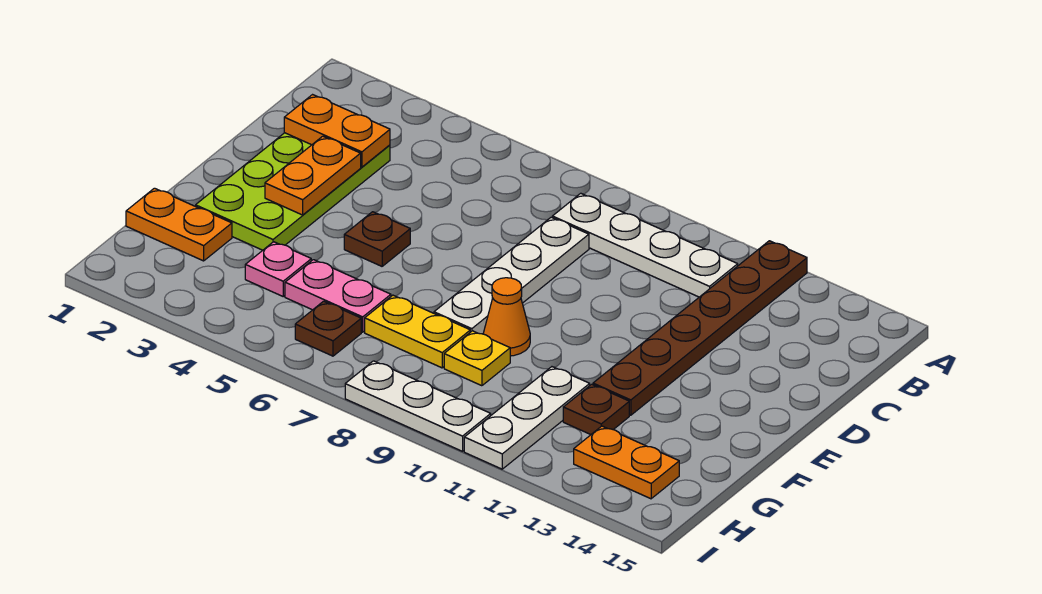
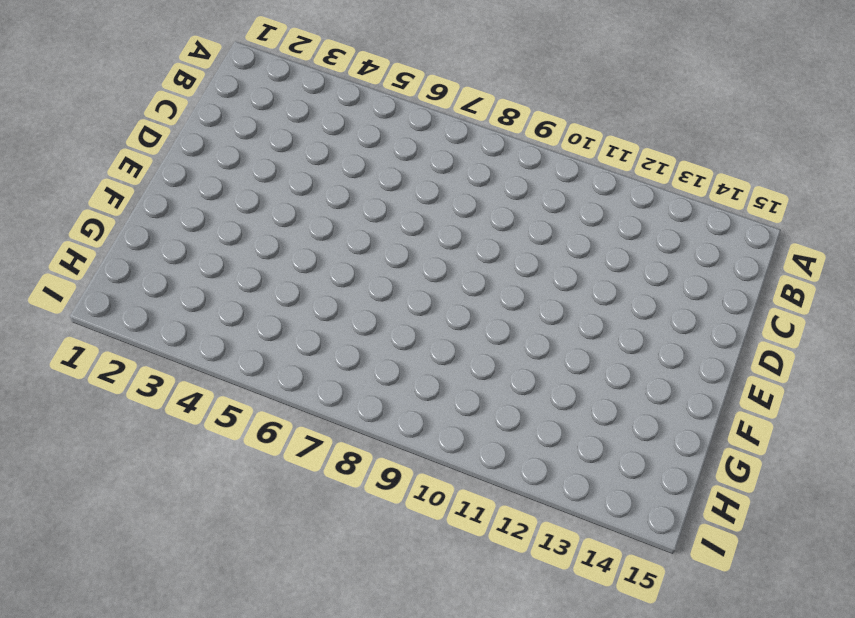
none -> brown 1x6 plate [593,241,807,415]
none -> white 1x4 plate [552,193,738,297]
none -> lime 2x4 plate [196,133,390,250]

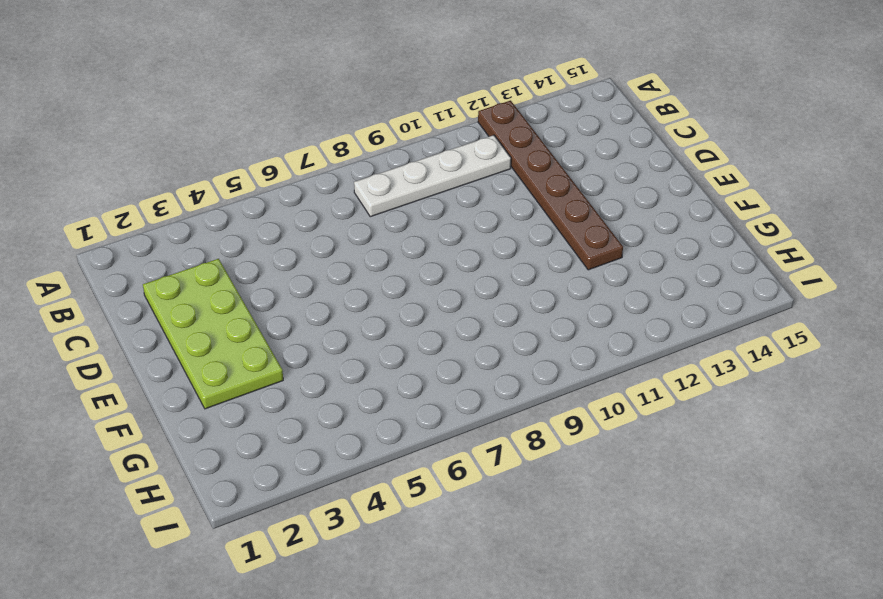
none -> white 1x4 plate [434,217,589,334]
none -> brown 1x1 plate [344,212,410,266]
none -> orange 1x1 cone [483,278,530,356]

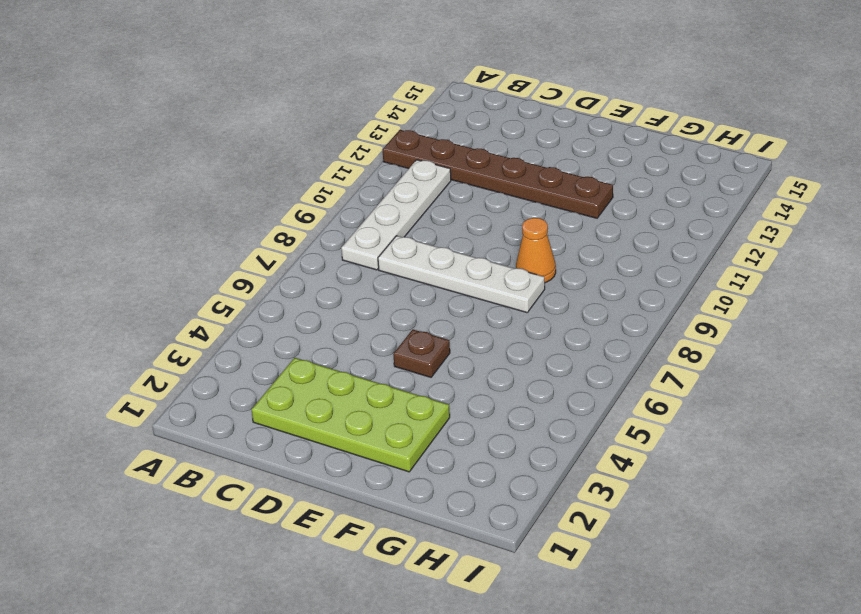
none -> orange 1x2 plate [126,188,232,261]
none -> pink 1x1 plate [245,242,311,296]
none -> pink 1x2 plate [285,260,391,332]

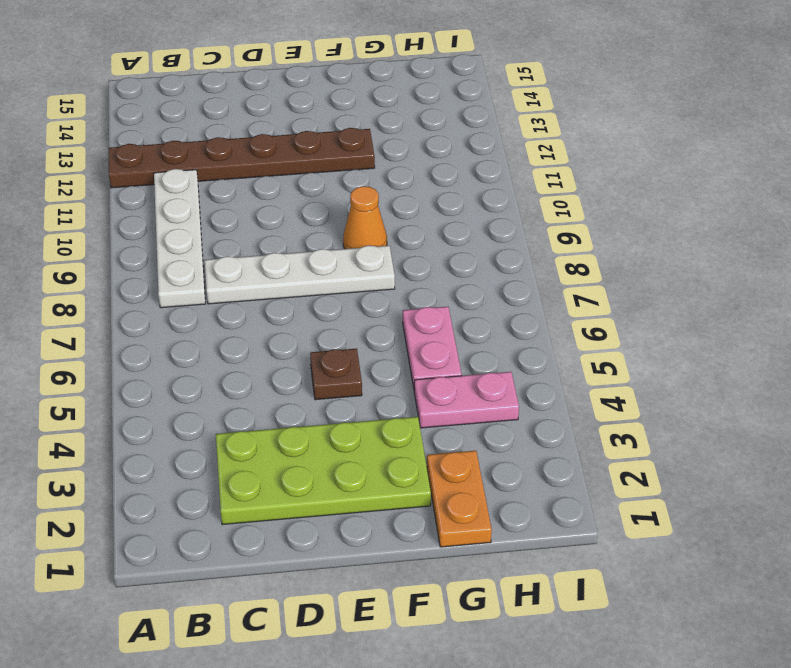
pink 1x2 plate [414,372,519,428] -> pink 1x1 plate [245,242,311,296]
none -> yellow 1x2 plate [365,295,470,368]
none -> yellow 1x1 plate [444,331,510,386]
none -> white 1x3 plate [464,367,590,469]

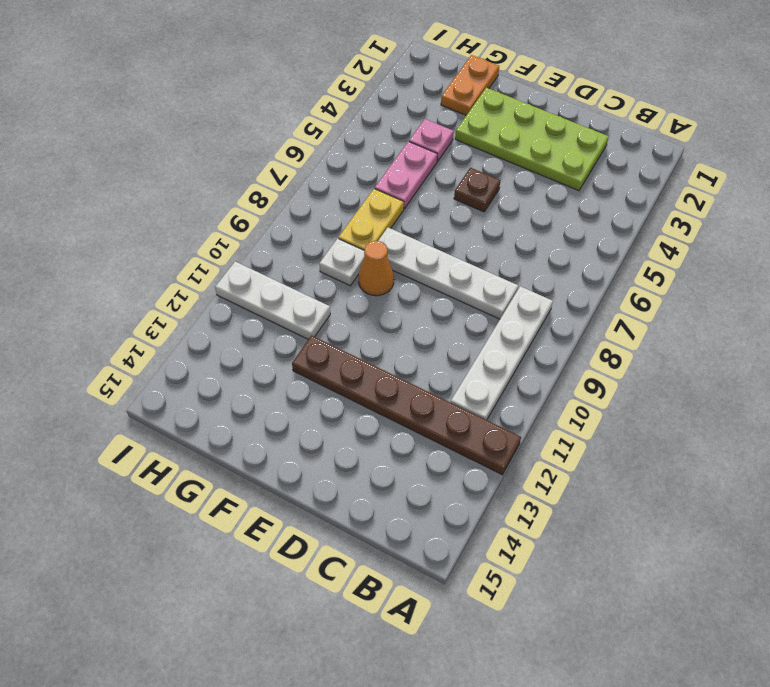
white 1x1 plate [319,239,365,286] -> yellow 1x1 plate [444,331,510,386]
none -> brown 1x1 plate [563,384,629,435]
none -> brown 1x1 plate [295,301,361,356]
none -> orange 1x2 plate [574,426,679,499]

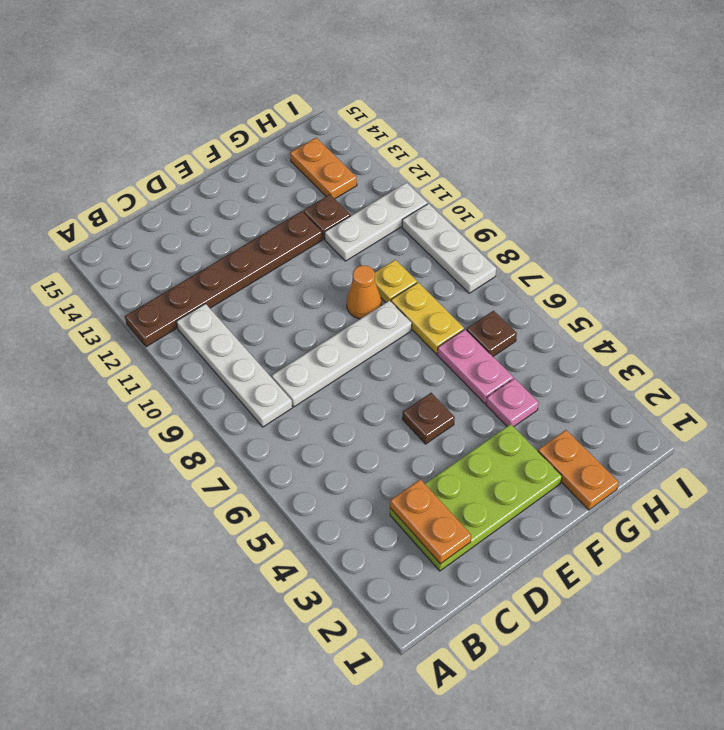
none -> orange 1x2 plate [265,136,361,215]

